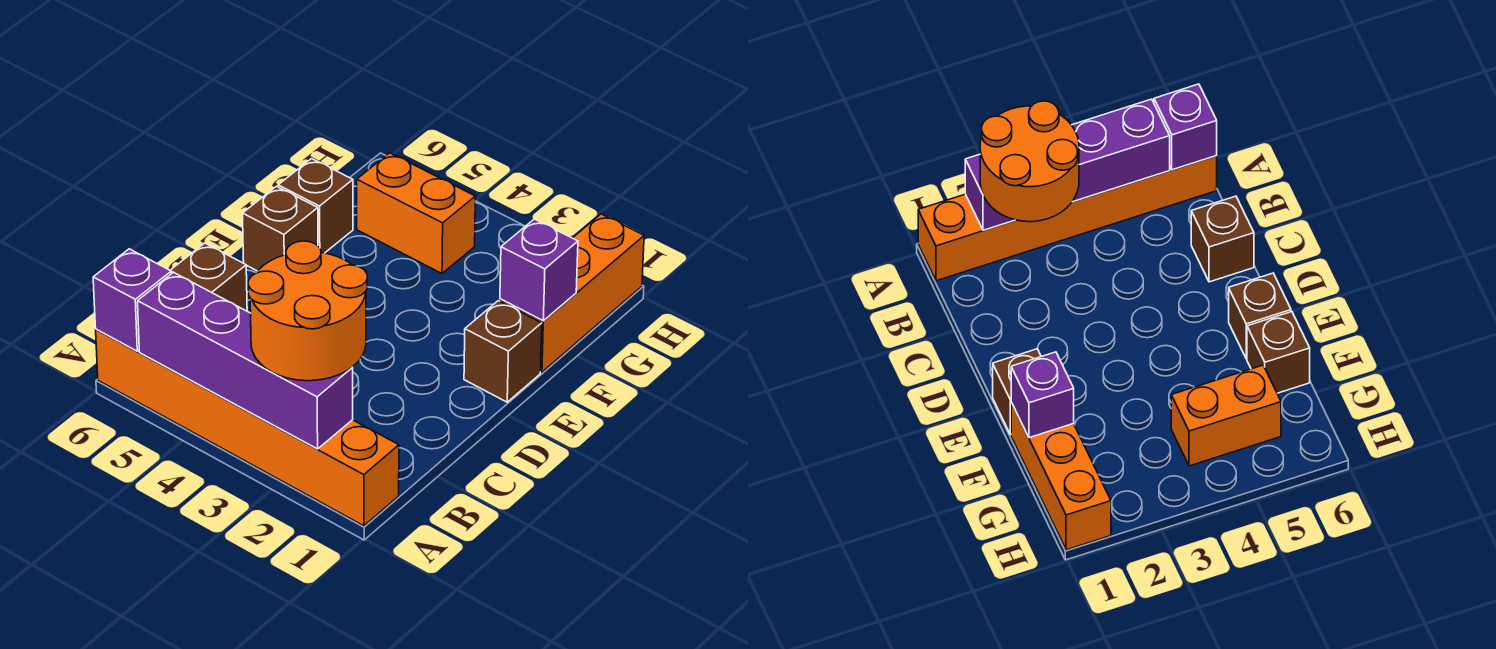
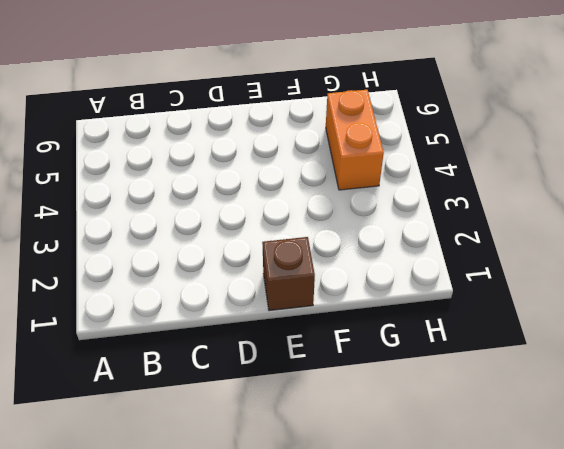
none -> orange 1x6 brick [96,329,399,526]
none -> brown 1x1 brick [170,243,247,311]

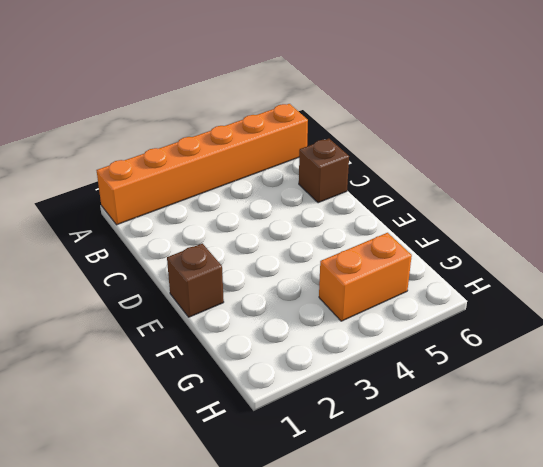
none -> brown 1x1 brick [243,186,318,271]
none -> orange 1x3 brick [500,214,644,372]

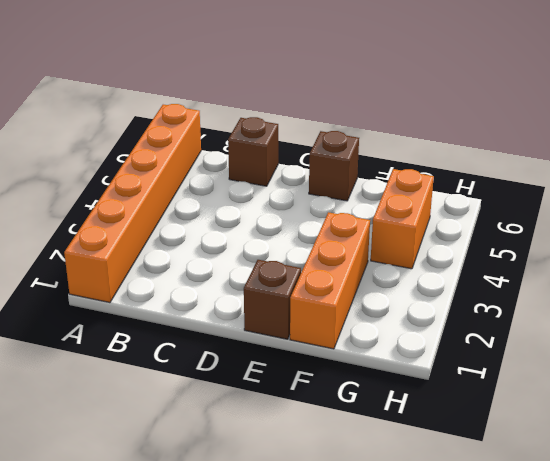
orange 1x3 brick [290,212,370,349] -> orange 1x3 brick turned to [500,214,644,372]
none -> brown 1x1 brick [278,159,353,253]
none -> purple 1x4 brick [138,272,353,449]

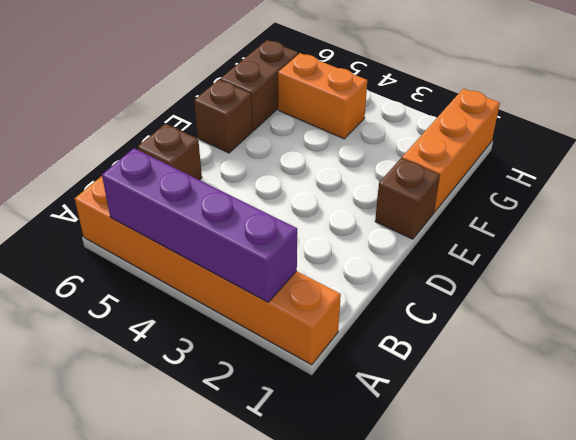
brown 1x2 brick [220,40,298,131] -> brown 1x1 brick [278,159,353,253]
none -> purple 1x1 brick [93,249,171,351]
none -> purple 1x1 brick [500,219,578,321]

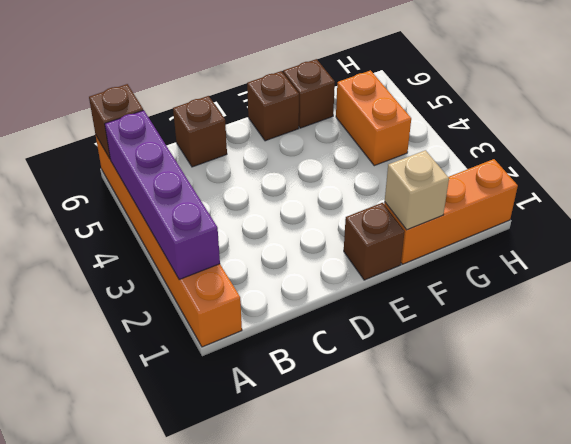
brown 1x1 brick [89,84,143,159] -> purple 1x1 brick [93,249,171,351]
tan 1x1 brick [385,150,449,230] -> purple 1x1 brick [500,219,578,321]
none -> orange 2x2 round brick [248,241,367,381]

